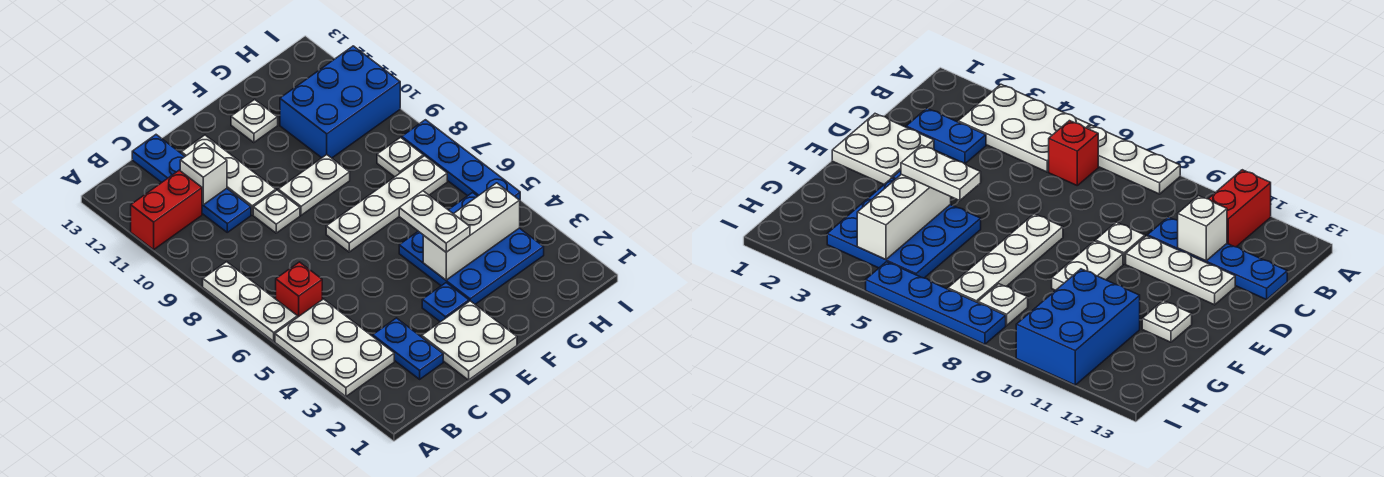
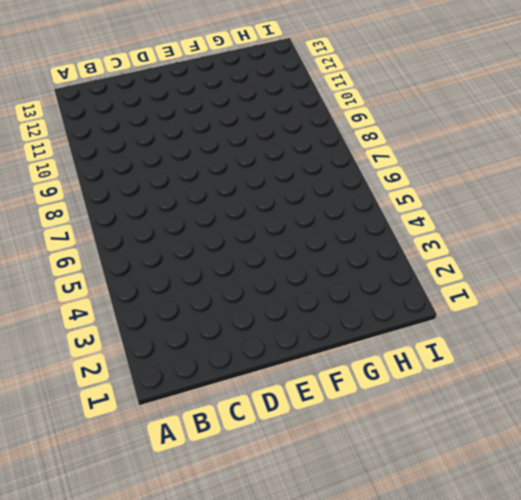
none -> white 2x3 plate [275,299,394,397]
none -> white 1x3 plate [203,262,297,341]
none -> red 1x2 brick [131,170,202,250]

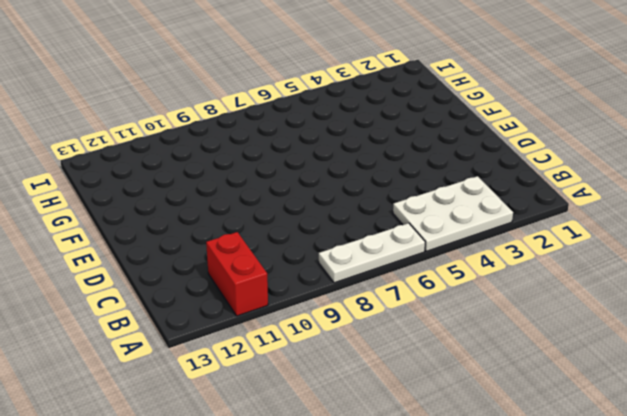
none -> red 1x1 brick [276,262,322,317]
none -> blue 1x2 plate [373,318,443,379]
none -> blue 1x4 plate [132,135,251,232]

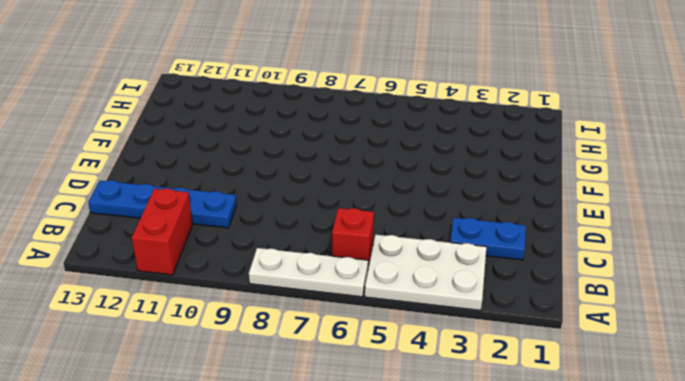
none -> white 2x2 plate [422,301,517,380]
none -> white 1x1 plate [253,190,300,233]
none -> white 1x3 plate [181,135,276,215]

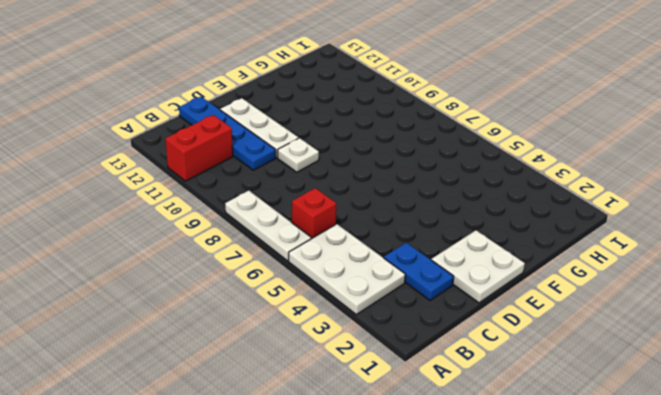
none -> blue 1x1 plate [422,283,469,322]
none -> white 1x4 plate [326,156,447,252]
none -> white 1x2 plate [278,155,350,215]

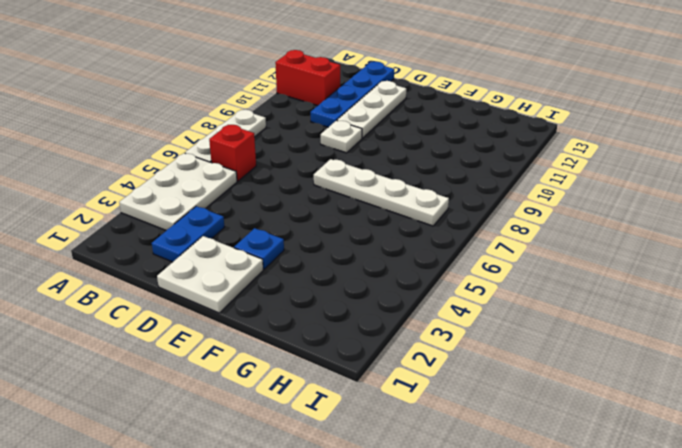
none -> white 1x2 plate [278,155,350,215]
none -> blue 3x3 plate [399,193,544,304]
none -> white 1x1 plate [231,99,278,143]

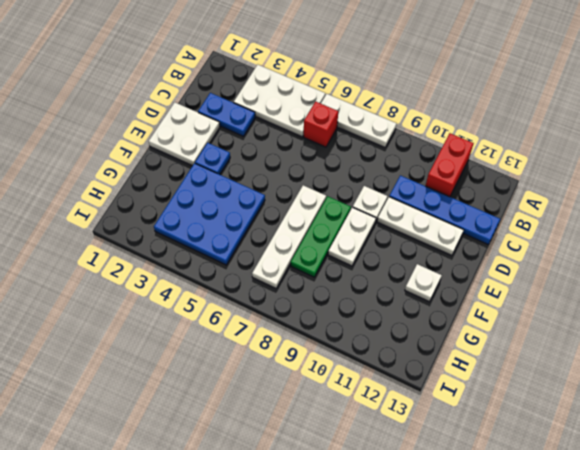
green 1x3 plate [291,196,351,277] -> none
none -> blue 2x3 brick [280,46,400,158]
none -> white 1x1 plate [377,138,423,177]
none -> blue 1x4 plate [402,120,520,201]

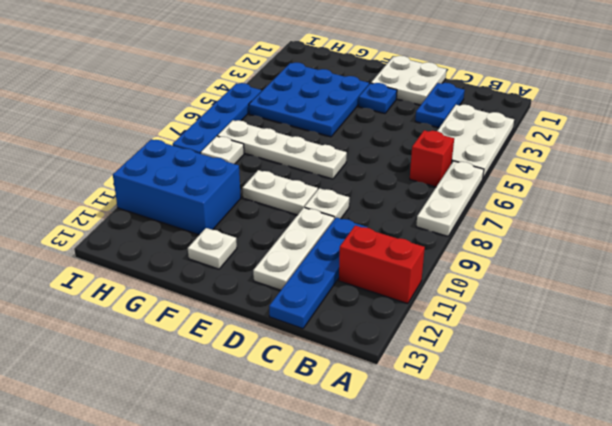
none -> white 1x1 brick [180,143,227,205]
none -> white 1x3 brick [423,183,520,280]
none -> white 1x2 plate [399,191,470,252]

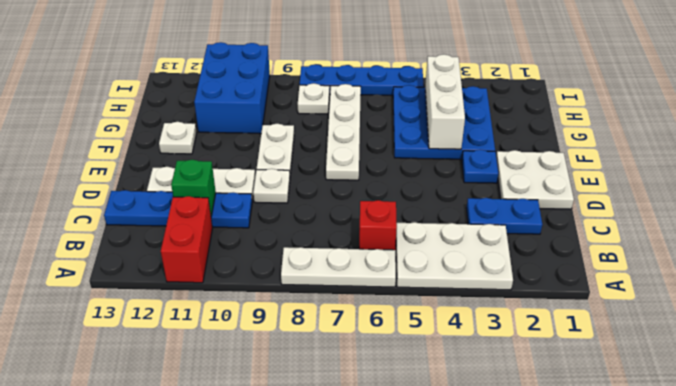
green 1x1 brick [171,160,216,216] -> white 1x1 brick [180,143,227,205]
none -> white 1x2 plate [399,191,470,252]

